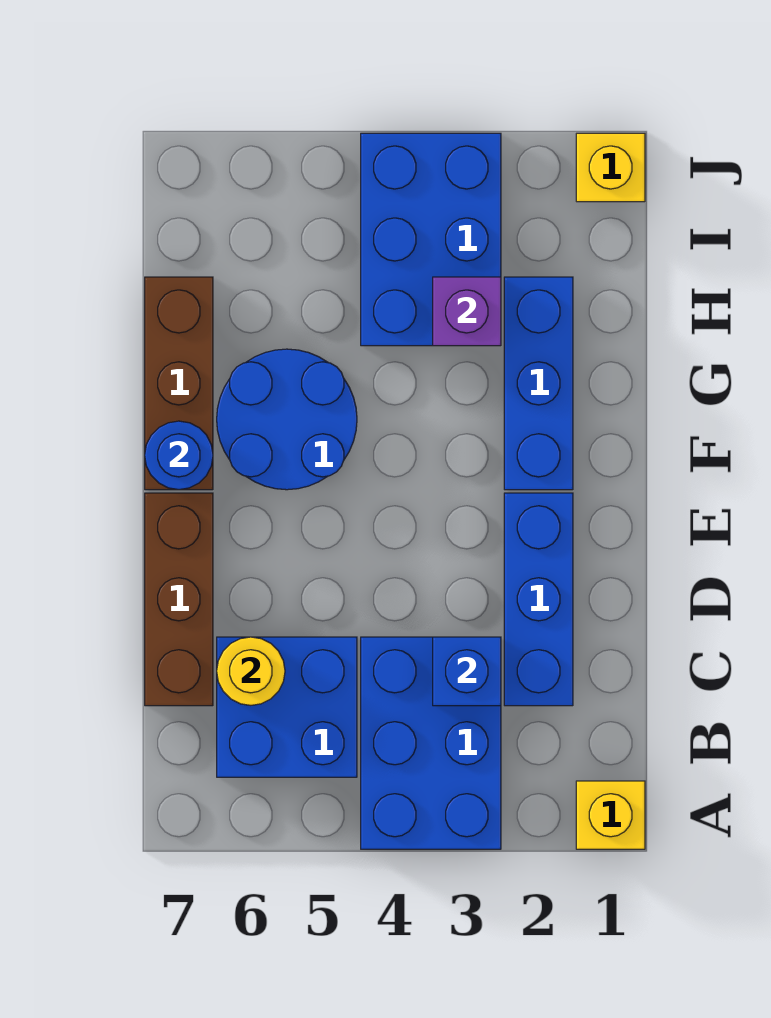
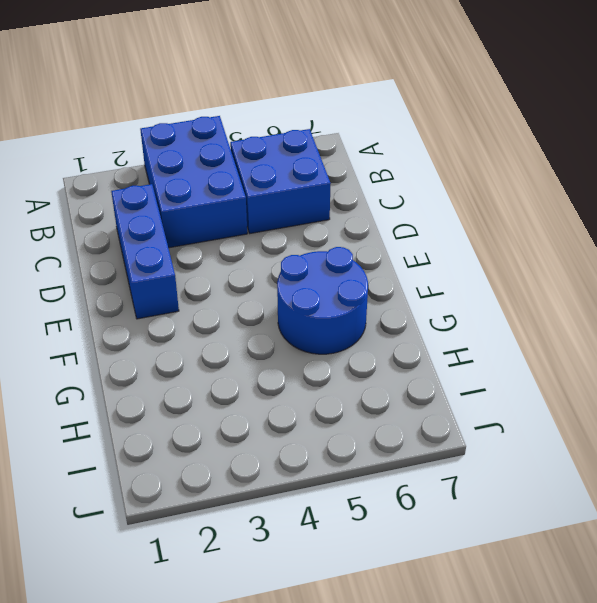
none -> yellow 1x1 brick [576,781,645,849]
none -> brown 1x3 brick [145,493,213,706]
none -> blue 1x3 brick [504,277,573,490]

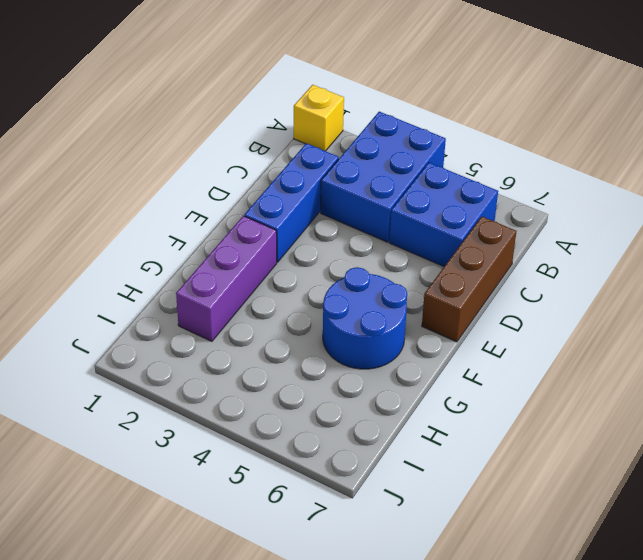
purple 1x3 brick [176,216,277,341] -> blue 1x3 brick [504,277,573,490]
none -> brown 1x3 brick [145,277,213,490]
none -> blue 2x3 brick [361,133,501,346]
none -> yellow 1x1 brick [576,133,645,202]

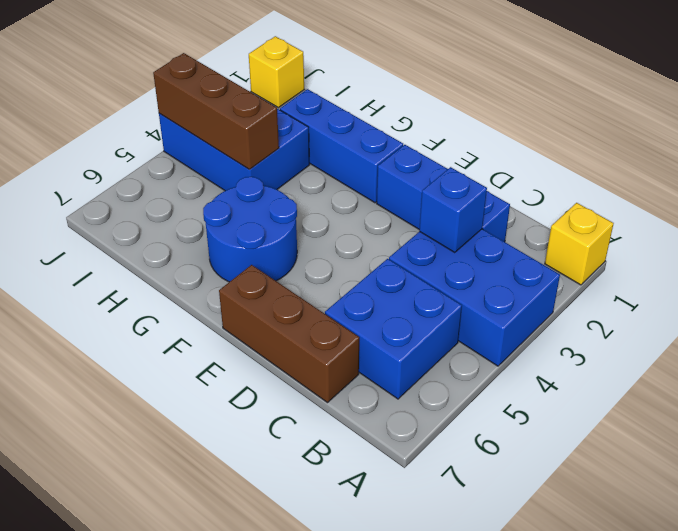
brown 1x3 brick [153,53,279,169] -> brown 1x3 brick moved to [145,277,213,490]
none -> yellow 1x1 round brick [217,637,285,705]
none -> blue 1x1 round brick [145,421,213,490]
none -> purple 1x1 brick [433,277,501,346]

